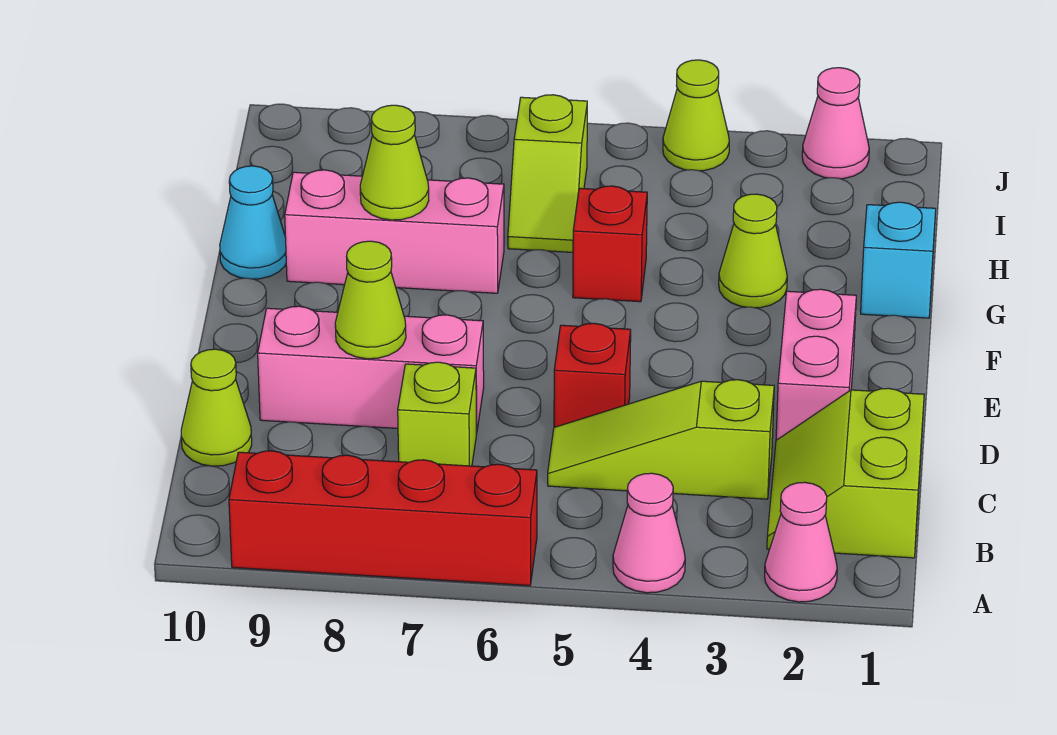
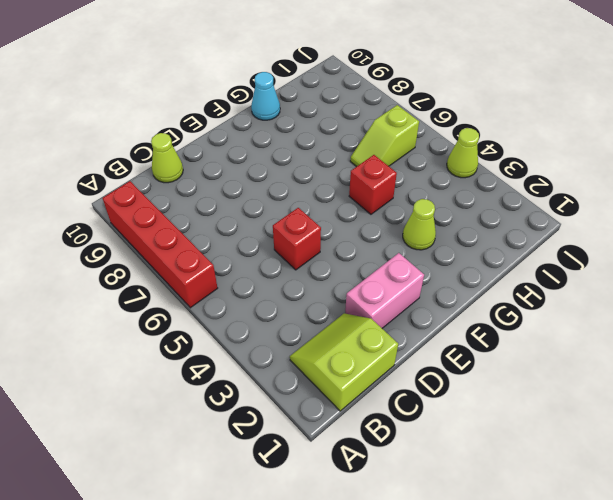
none -> pink 1x1 cone [765,482,837,602]
none -> pink 1x1 cone [613,473,685,593]
none -> lime 1x3 slope [548,380,774,499]

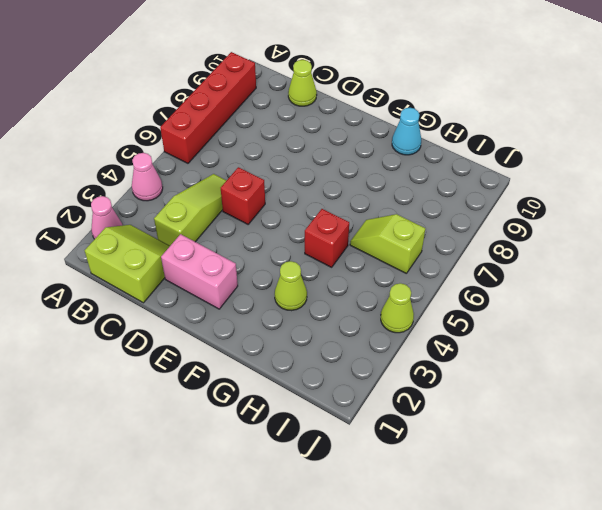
none -> lime 1x1 brick [398,362,476,466]
none -> pink 1x3 brick [258,306,484,433]
none -> cyan 1x1 brick [861,202,936,318]

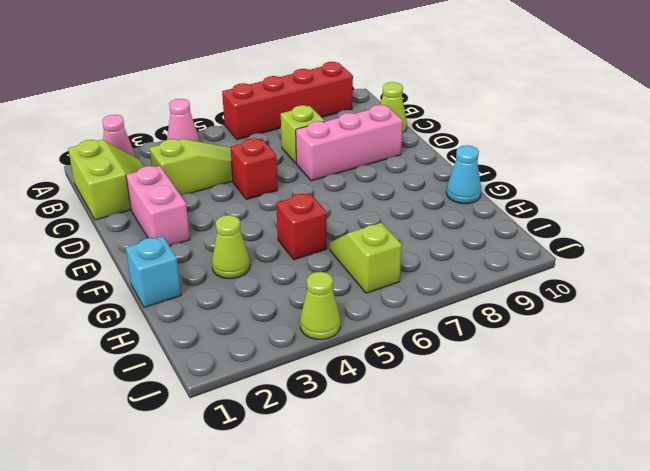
none -> pink 1x3 brick [285,170,504,293]
none -> pink 1x1 cone [802,68,869,179]
none -> lime 1x1 cone [335,241,406,359]

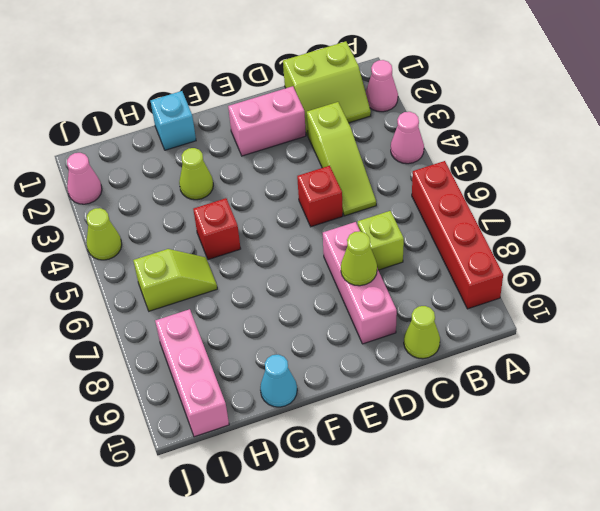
pink 1x3 brick [155,309,229,437] -> pink 1x3 brick moved to [285,170,504,293]
none -> lime 1x1 cone [360,105,429,220]

